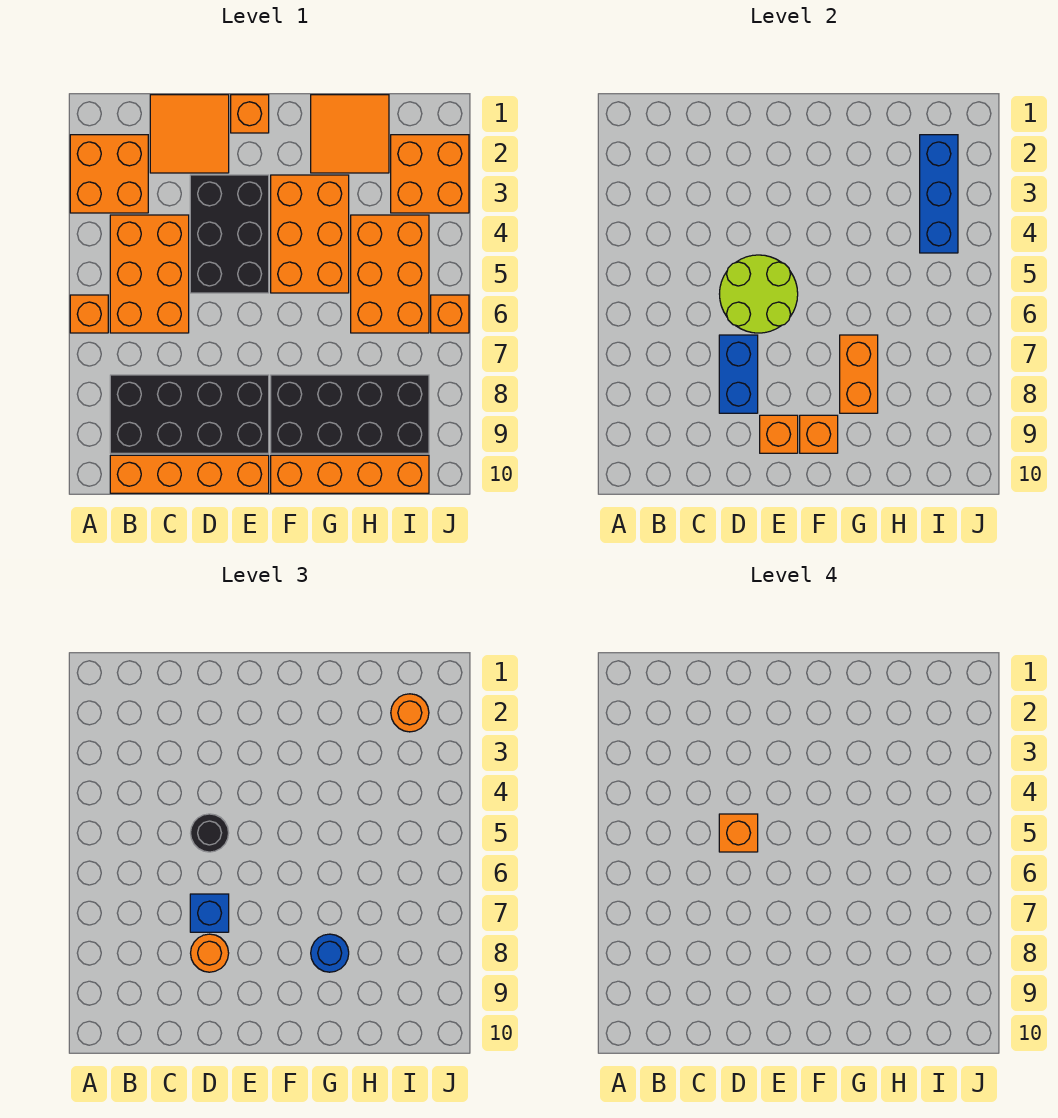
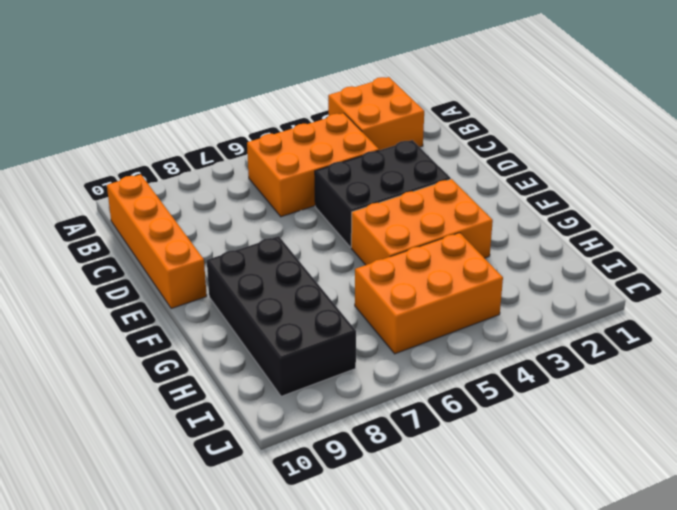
none -> orange 1x1 brick [70,295,108,333]
none -> black 2x4 brick [110,375,269,453]
none -> orange 2x2 tile [150,95,229,173]

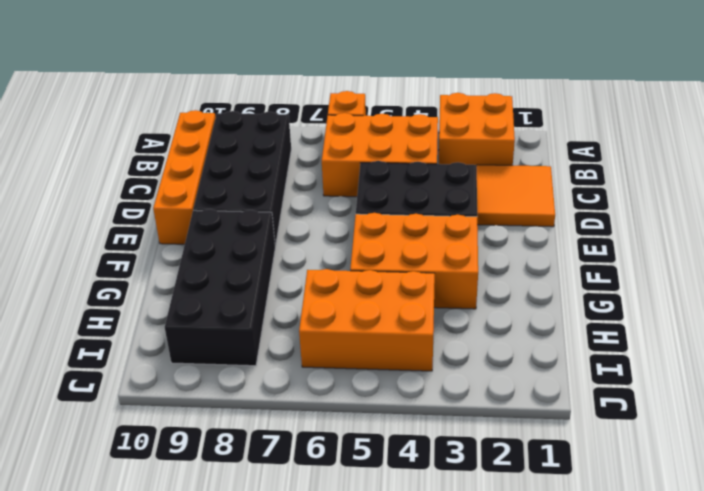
none -> orange 1x1 brick [231,95,269,133]
none -> orange 1x4 brick [271,455,429,493]
none -> orange 2x2 tile [311,95,389,173]

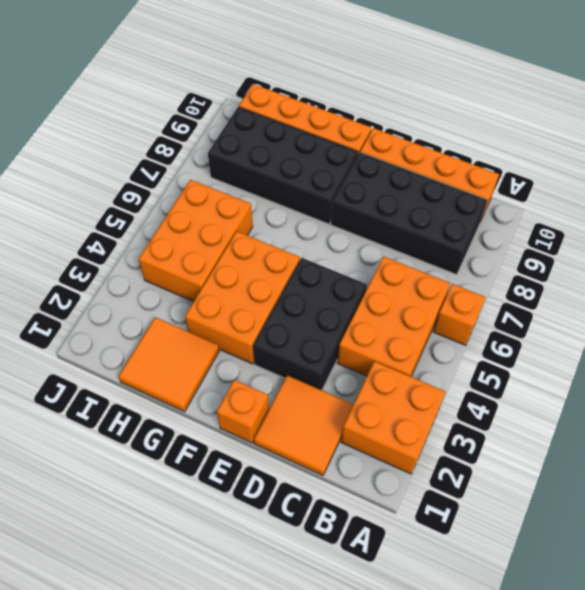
none -> orange 2x2 brick [391,135,469,213]
none -> orange 1x1 brick [431,295,469,333]
none -> lime 2x2 round brick [720,255,798,333]

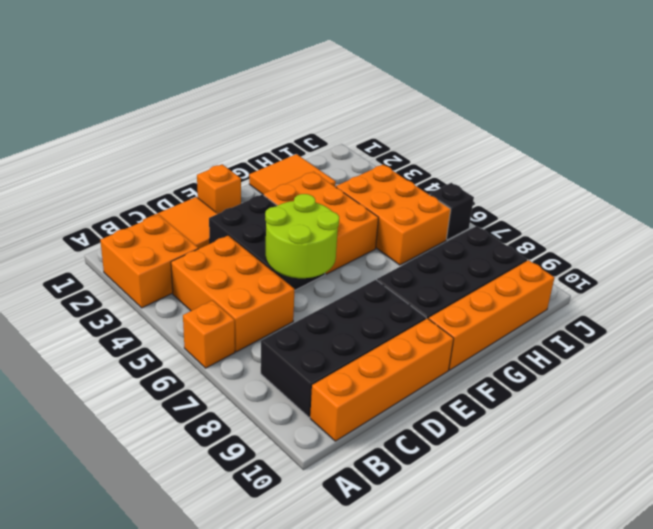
black 1x1 brick [429,183,474,240] -> orange 1x1 brick [431,295,469,333]
none -> orange 2x2 brick [391,135,469,213]
none -> blue 1x2 brick [719,335,758,413]
none -> orange 1x1 brick [760,415,798,453]

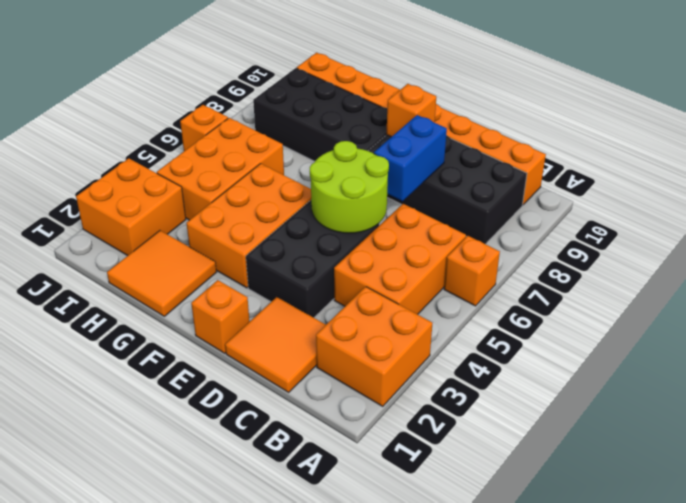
none -> orange 1x1 brick [800,415,838,453]
none -> orange 1x2 brick [840,335,878,413]
none -> blue 1x3 brick [920,135,958,253]

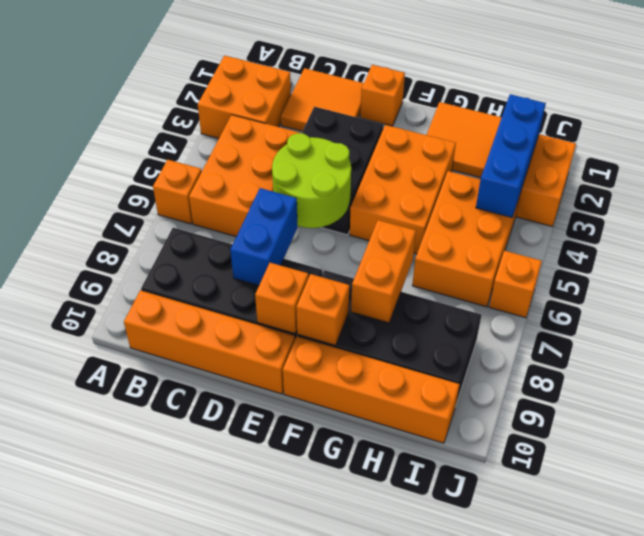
none -> black 1x1 round brick [191,814,229,852]
none -> blue 1x1 brick [190,894,229,932]
none -> orange 1x1 round brick [191,934,229,972]

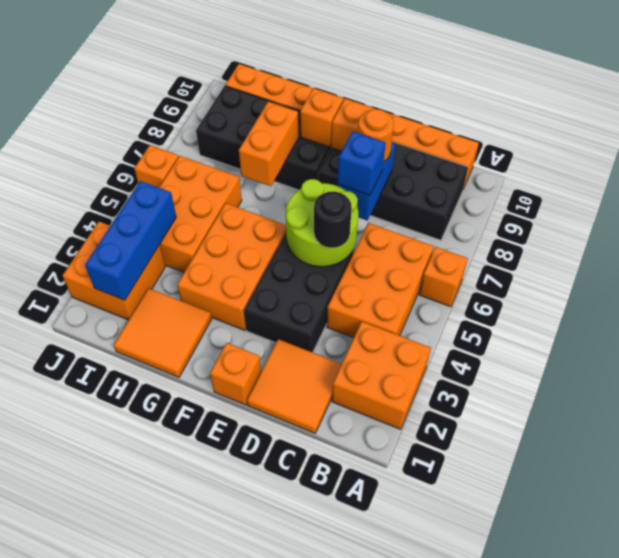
none -> blue 1x1 round brick [311,934,349,972]
none -> orange 1x1 round brick [391,694,429,732]
none -> orange 1x1 brick [719,814,758,852]

